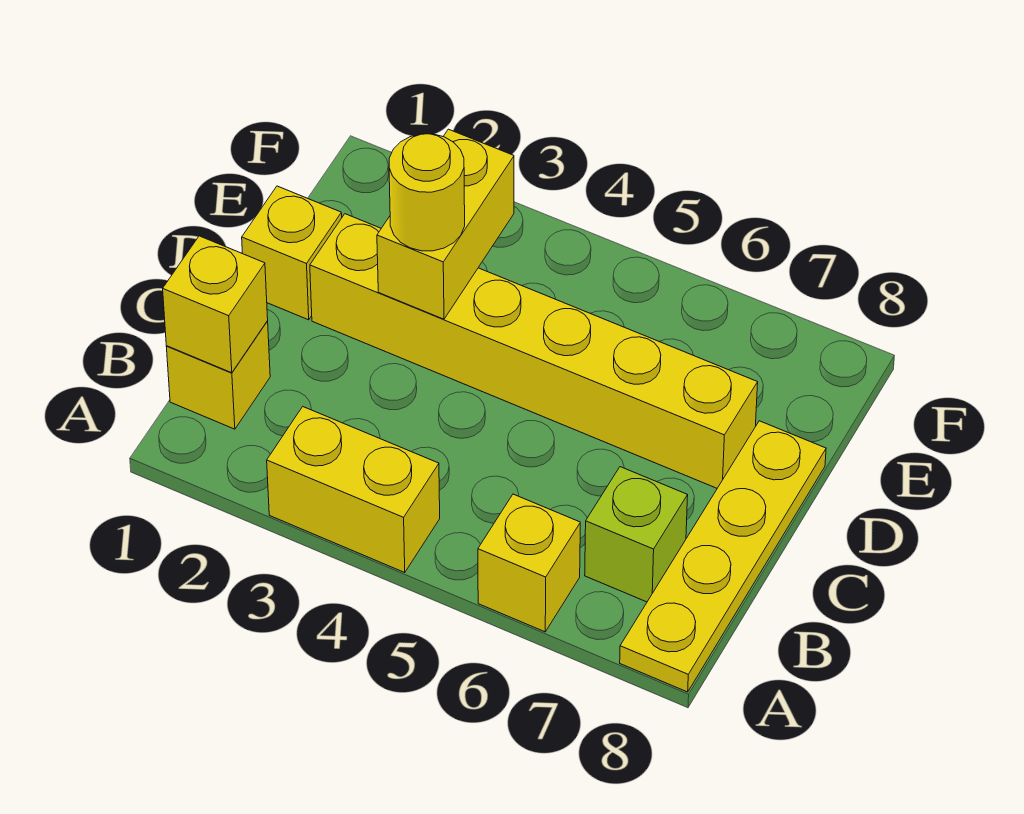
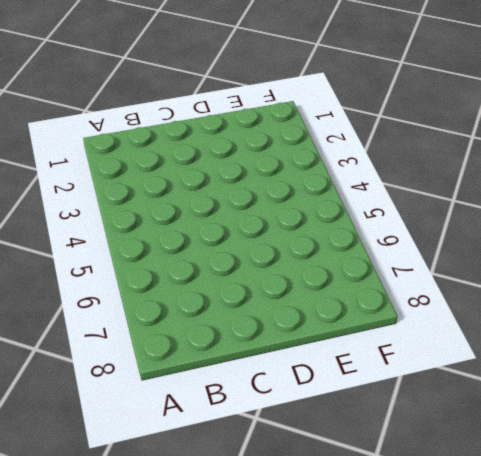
none -> yellow 1x2 brick [267,407,440,572]
none -> yellow 1x1 brick [478,494,580,632]

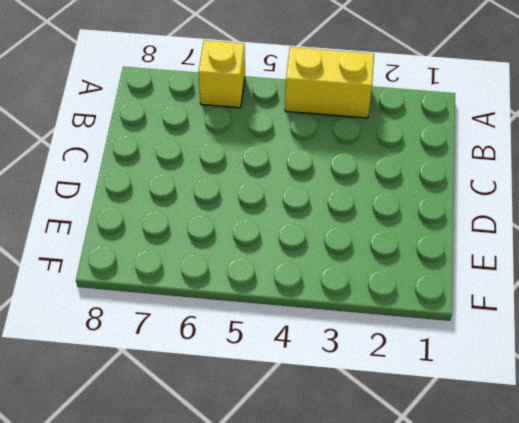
none -> yellow 1x4 plate [620,421,826,692]
none -> yellow 1x1 brick [166,321,270,429]

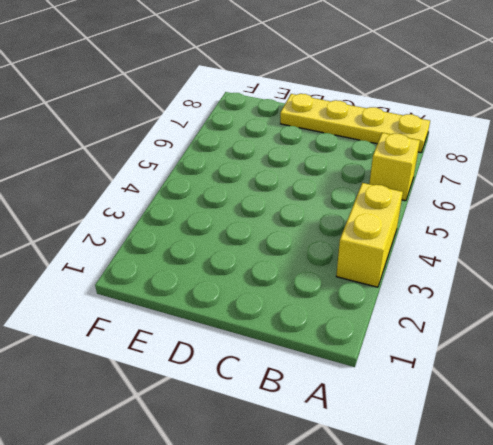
none -> yellow 1x1 brick [166,321,270,429]
none -> lime 1x1 brick [585,467,688,602]

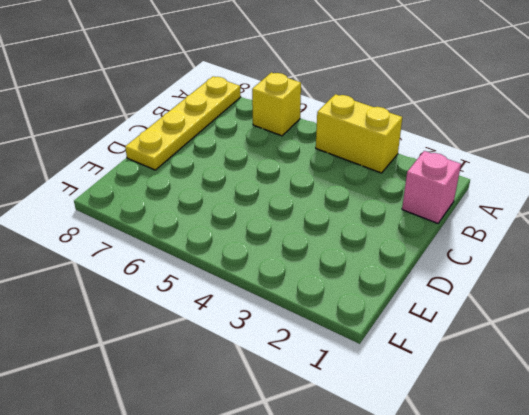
pink 1x1 brick [402,151,461,223] -> yellow 1x1 brick [166,321,270,429]
none -> lime 1x1 brick [585,467,688,602]
none -> yellow 1x1 brick [242,186,342,320]

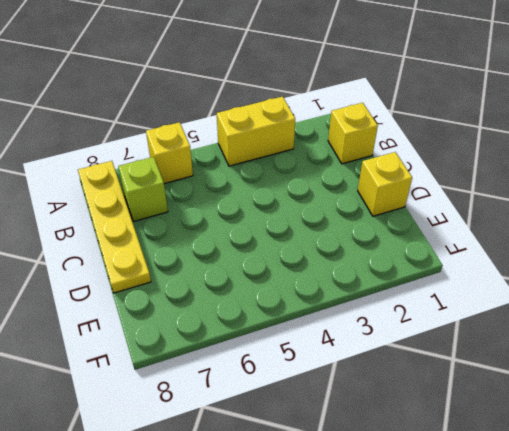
none -> yellow 1x6 brick [310,214,758,488]
none -> yellow 1x1 brick [163,236,268,373]

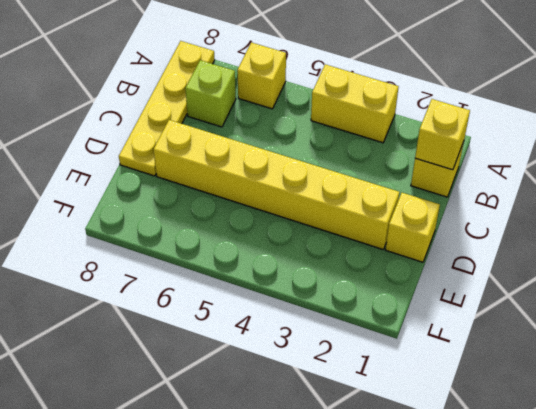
none -> yellow 1x2 brick [377,129,514,319]
none -> yellow 1x1 round brick [389,134,465,251]

